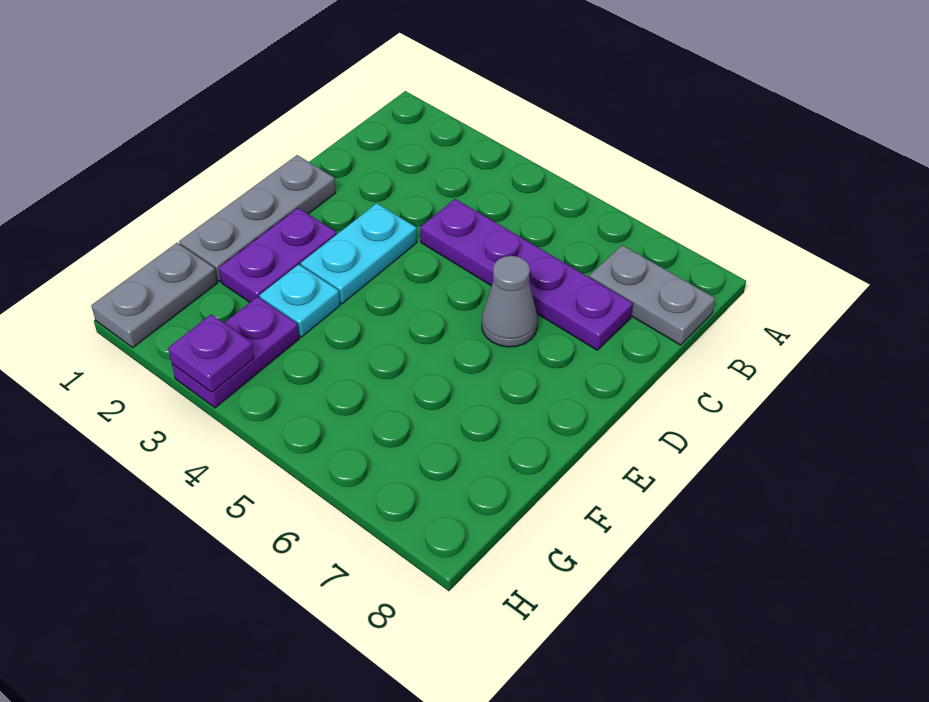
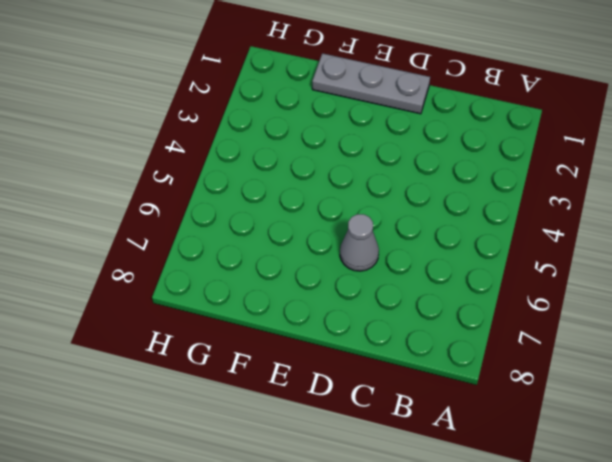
none -> grey 1x2 plate [589,245,715,345]
none -> purple 1x4 plate [420,199,633,350]

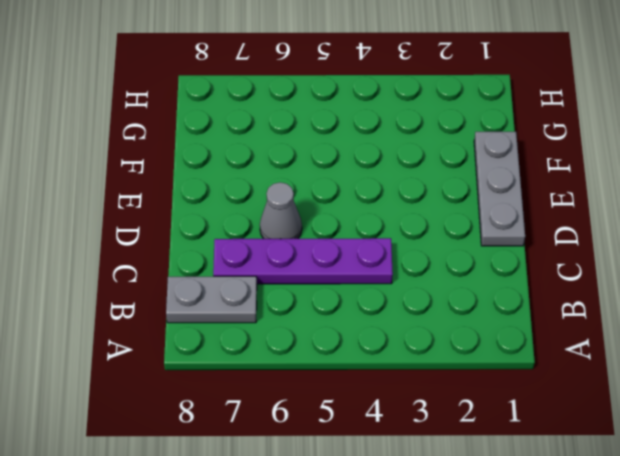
none -> cyan 1x2 plate [301,203,417,304]
none -> purple 1x2 plate [219,208,337,302]

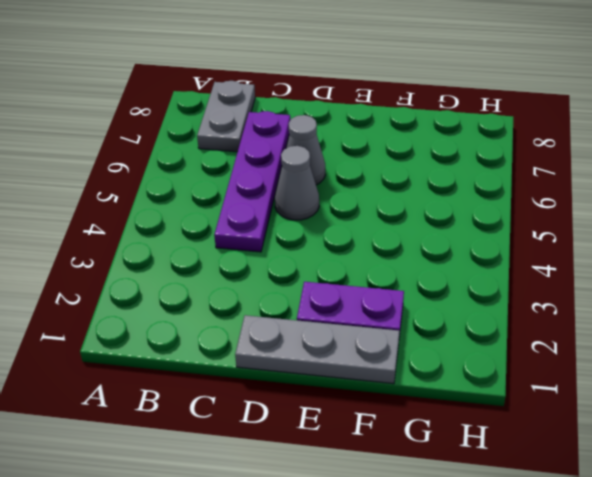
grey 1x1 cone [275,146,319,220] -> none
none -> cyan 1x2 plate [301,203,417,304]
none -> cyan 1x1 plate [259,264,340,337]

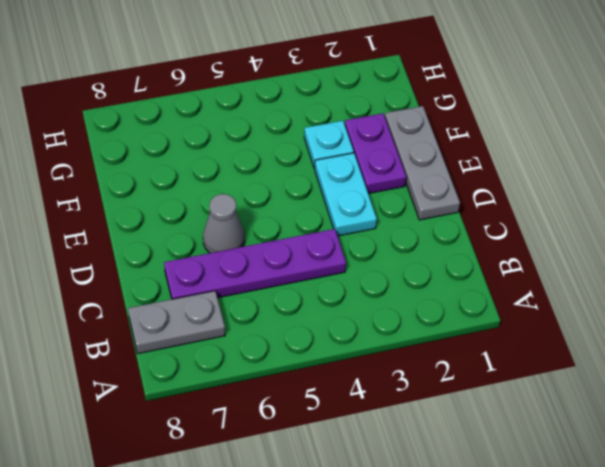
none -> grey 1x2 plate [91,243,217,348]
none -> purple 1x2 plate [172,297,299,408]

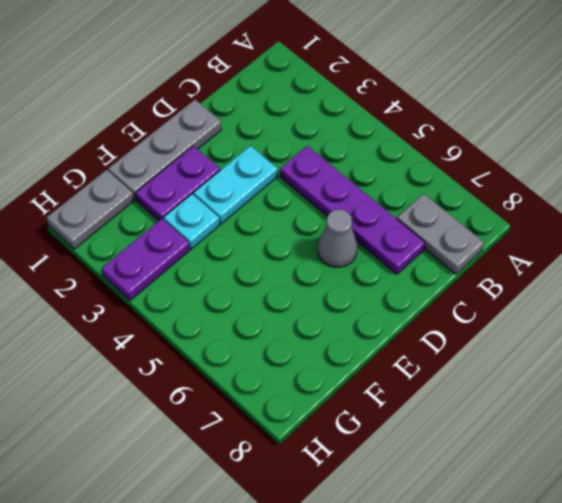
none -> purple 1x1 plate [168,315,254,392]

